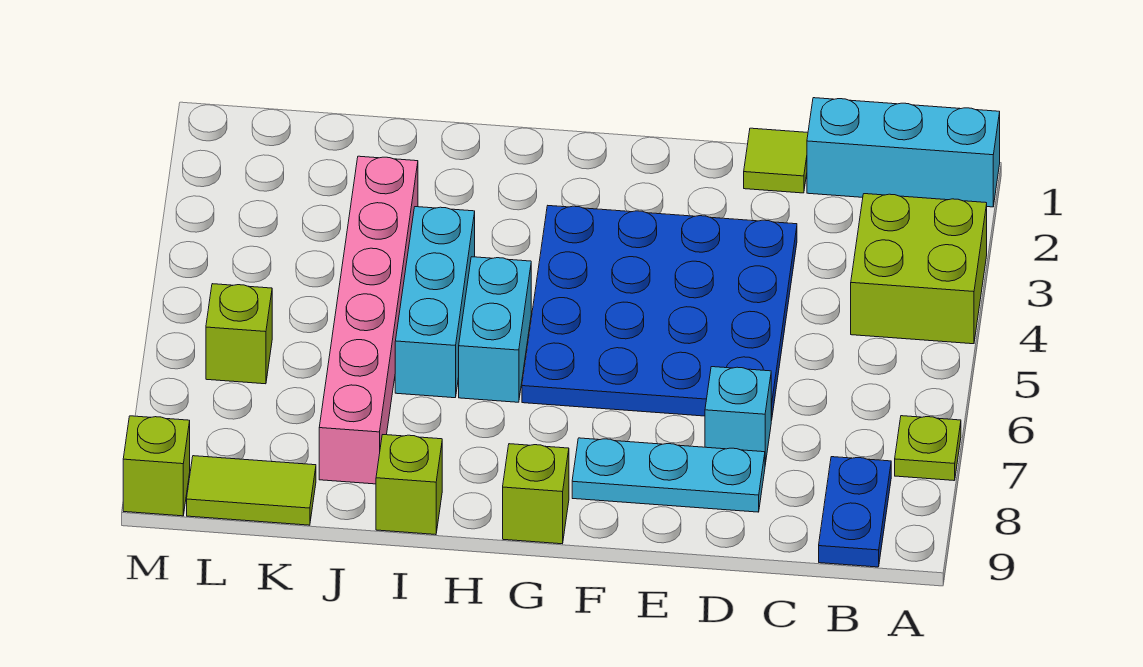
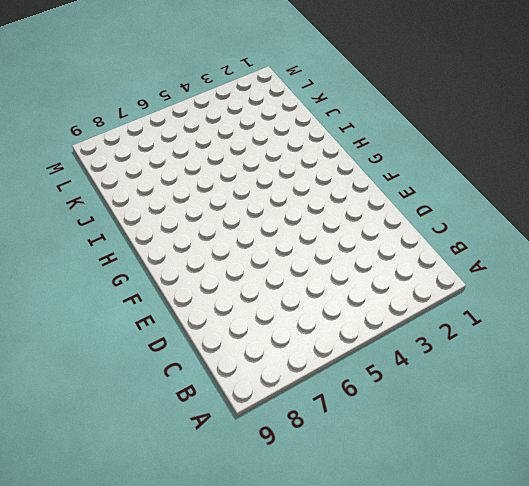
none -> cyan 1x3 brick [807,98,1000,207]
none -> lime 2x2 brick [851,194,987,344]
none -> lime 1x1 plate [895,416,961,481]

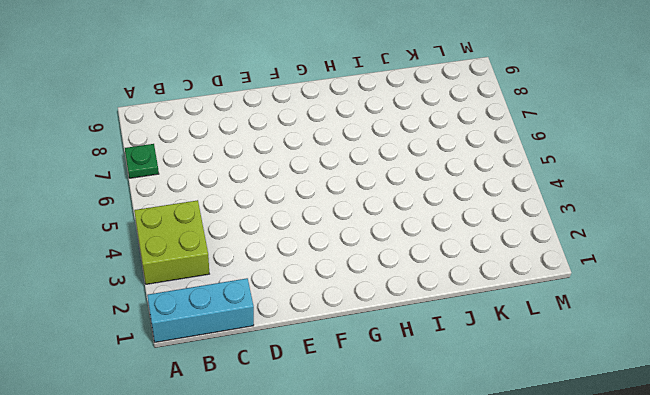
green 1x1 plate [125,144,159,178] -> lime 1x1 plate [895,416,961,481]
none -> blue 1x2 plate [819,457,891,567]
none -> lime 1x1 tile [744,128,808,193]
none -> blue 4x4 plate [522,206,797,421]

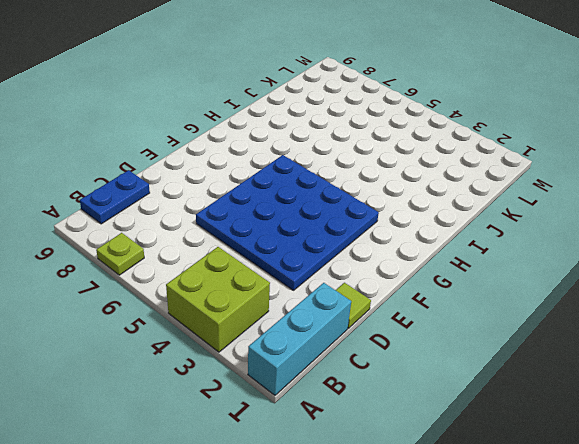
blue 1x2 plate [80,170,150,224] -> blue 1x2 plate turned to [819,457,891,567]
none -> cyan 1x1 brick [705,367,771,464]
none -> cyan 1x3 plate [572,438,765,512]
none -> lime 1x1 brick [503,444,569,544]

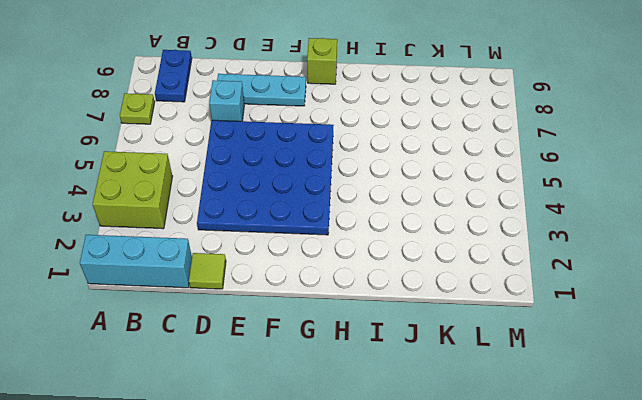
none -> cyan 1x2 brick [459,257,531,402]
none -> cyan 1x3 brick [395,207,475,398]
none -> lime 1x1 brick [376,435,442,535]

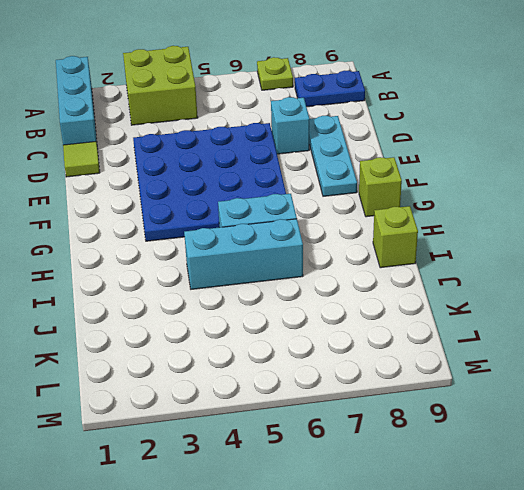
none -> pink 1x6 brick [319,156,418,484]
none -> lime 1x2 tile [187,456,316,525]
none -> lime 1x1 brick [206,284,272,384]

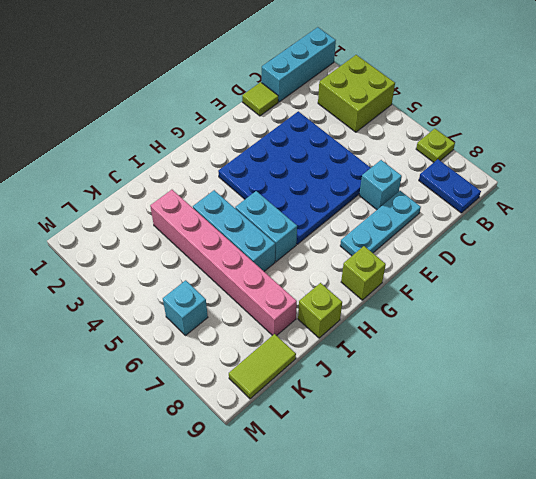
cyan 1x1 brick [163,280,208,336] -> lime 1x1 brick [206,284,272,384]
none -> lime 1x1 brick [123,416,190,516]

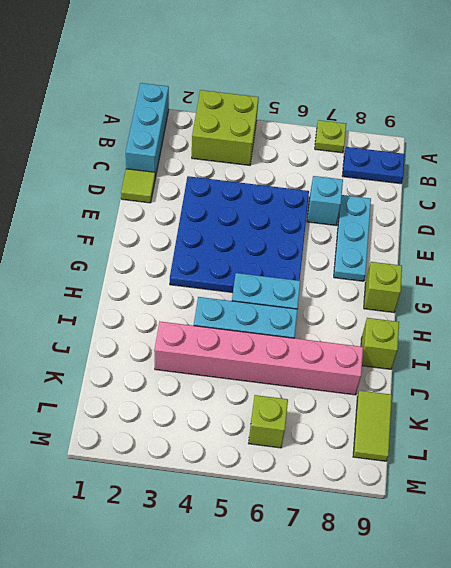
none -> lime 1x1 brick [123,416,190,516]

